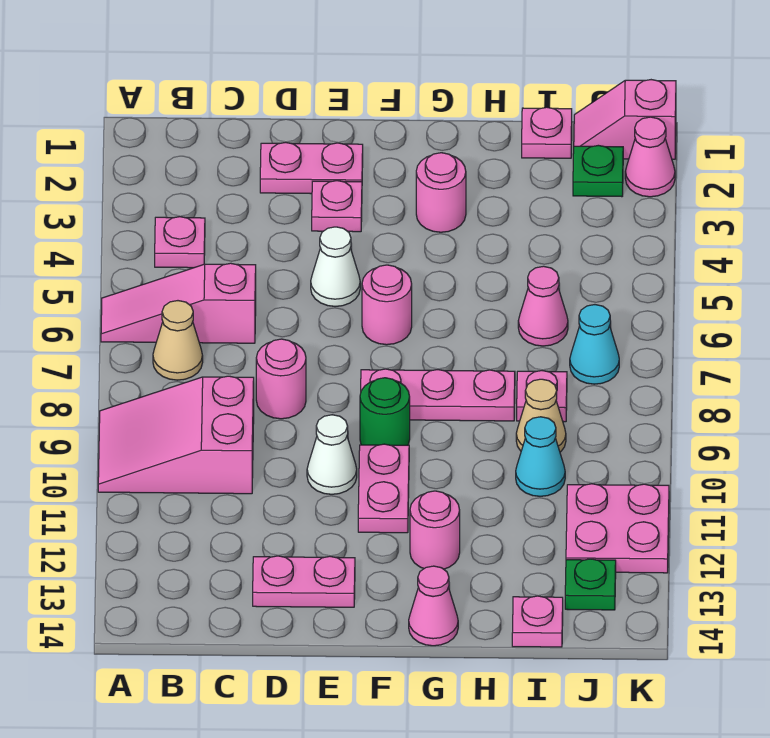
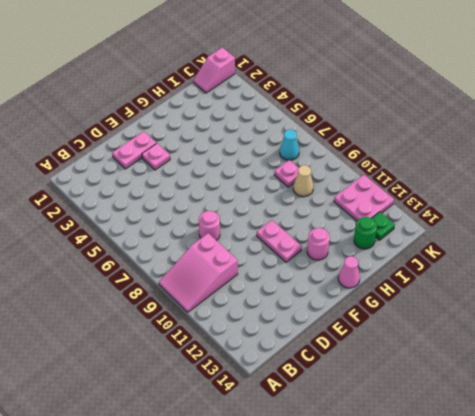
green 1x1 round brick [354,217,377,249] -> green 1x1 round brick moved to [360,378,410,445]
none -> pink 1x3 slope [101,263,256,343]
none -> pink 1x1 plate [155,217,205,268]
none -> tan 1x1 cone [153,301,203,380]

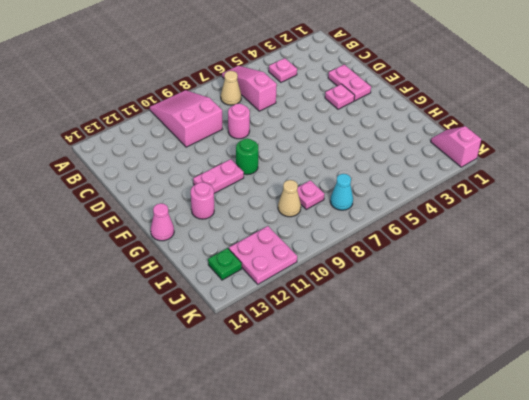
none -> pink 1x2 plate [253,556,355,607]
none -> white 1x1 cone [311,227,360,306]
none -> white 1x1 cone [307,415,357,494]

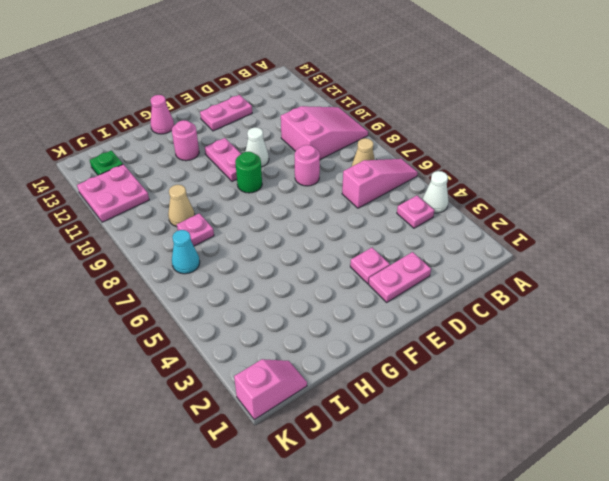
white 1x1 cone [423,171,448,213] -> white 1x1 cone moved to [311,227,360,306]
none -> pink 1x1 round brick [362,265,412,345]
none -> pink 1x3 plate [361,369,515,421]
none -> pink 1x1 round brick [416,153,466,232]

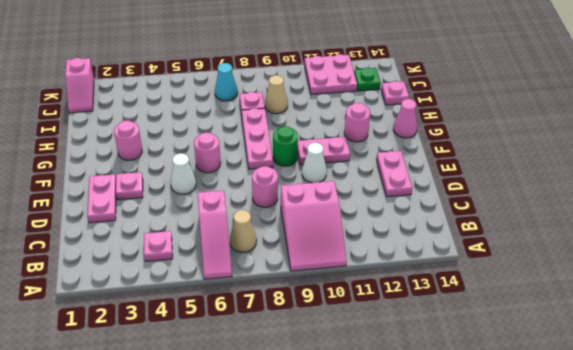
none -> pink 1x1 plate [522,107,572,158]
none -> pink 1x1 cone [518,266,568,346]
none -> cyan 1x1 cone [516,417,565,496]

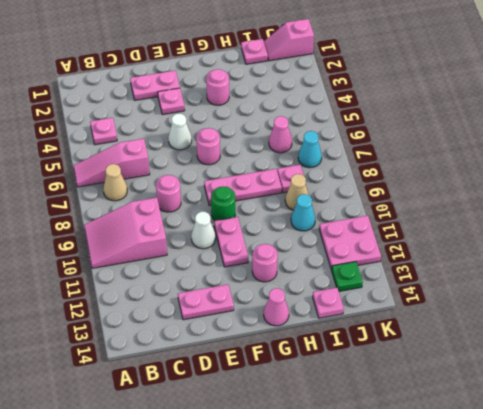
none -> green 1x1 plate [573,145,623,197]
none -> pink 1x1 cone [625,117,675,197]

